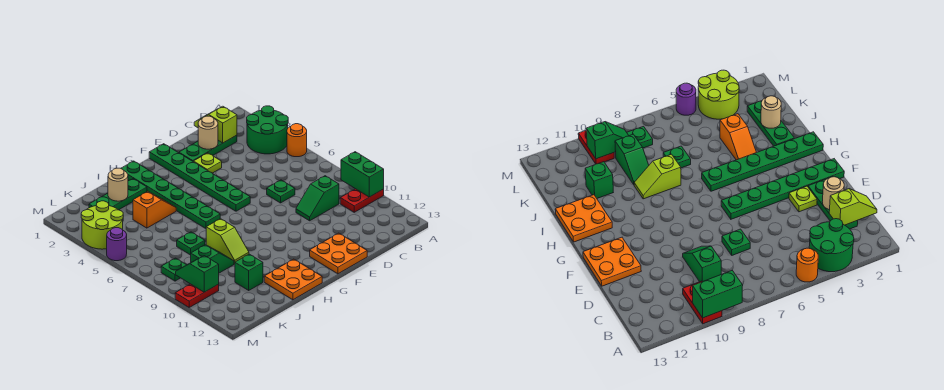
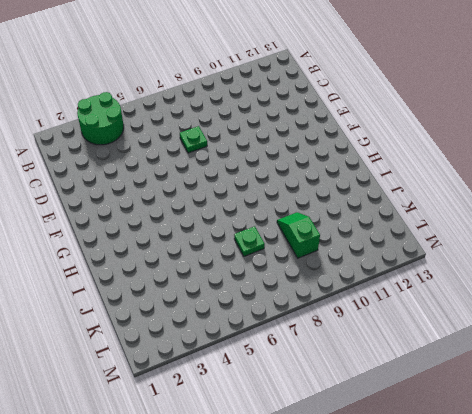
none -> orange 1x1 round brick [287,124,307,157]
none -> red 1x2 plate [340,189,384,212]
none -> green 1x3 plate [179,135,237,162]

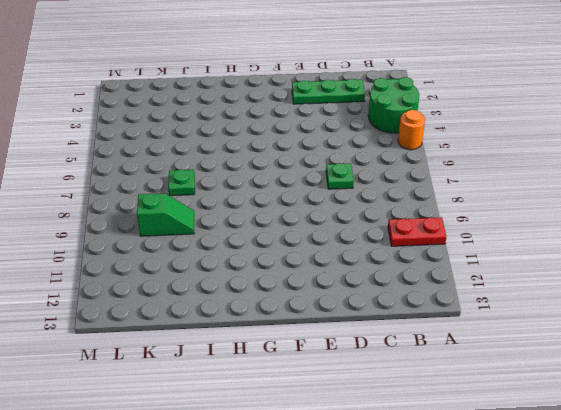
none -> green 1x2 slope [296,176,339,221]
none -> lime 1x1 plate [194,153,222,173]
none -> orange 2x2 plate [310,233,367,274]

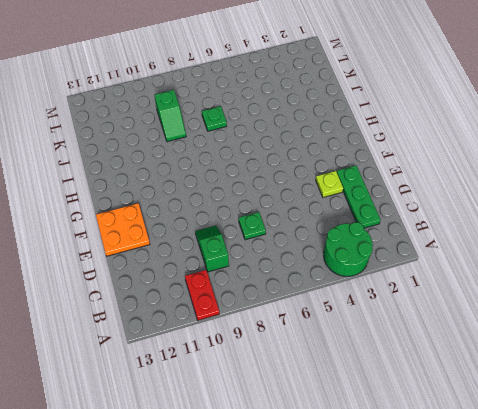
none -> orange 1x1 round brick [287,124,307,157]
none -> green 1x6 plate [149,144,250,211]
none -> green 1x6 plate [121,161,220,228]

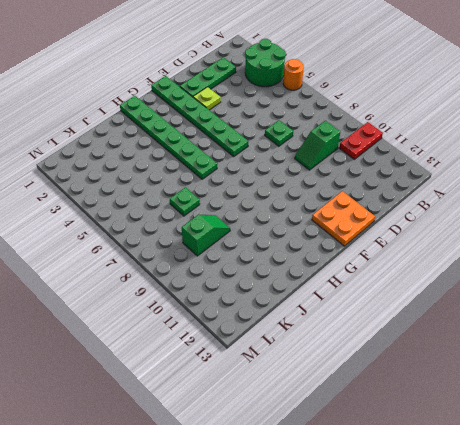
none -> orange 2x2 plate [264,259,322,300]
none -> green 1x3 plate [89,179,147,210]
none -> orange 1x2 slope [133,191,176,228]

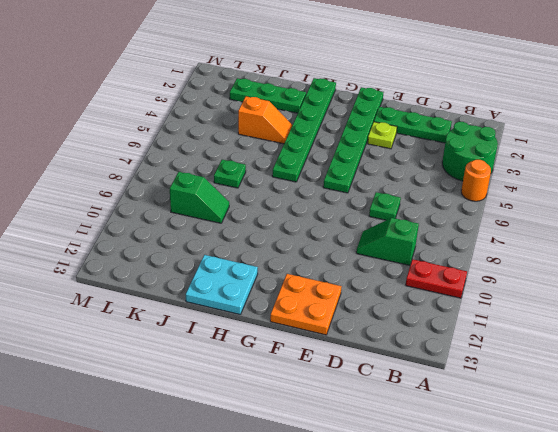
cyan 2x2 plate [186,255,258,314] -> orange 2x2 plate [264,259,322,300]
none -> lime 1x2 slope [206,219,249,264]
none -> green 1x1 brick [235,254,263,290]
none -> lime 2x2 round brick [81,201,123,249]

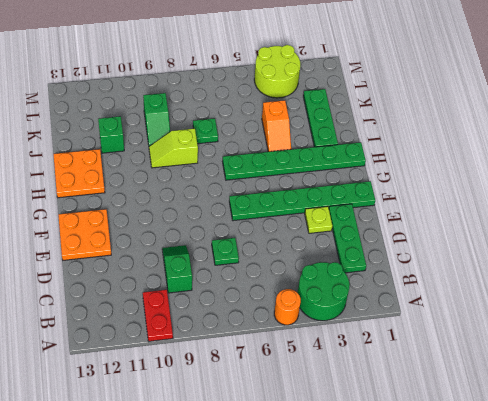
none -> green 1x1 plate [161,258,186,281]
none -> red 1x2 plate [175,284,219,307]
none -> purple 1x1 round brick [107,228,127,261]

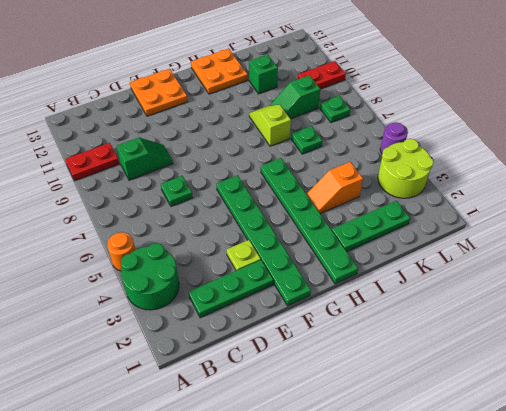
none -> green 1x2 brick [341,152,384,197]
none -> lime 1x2 slope [194,106,237,143]
none -> tan 1x1 round brick [198,116,218,149]

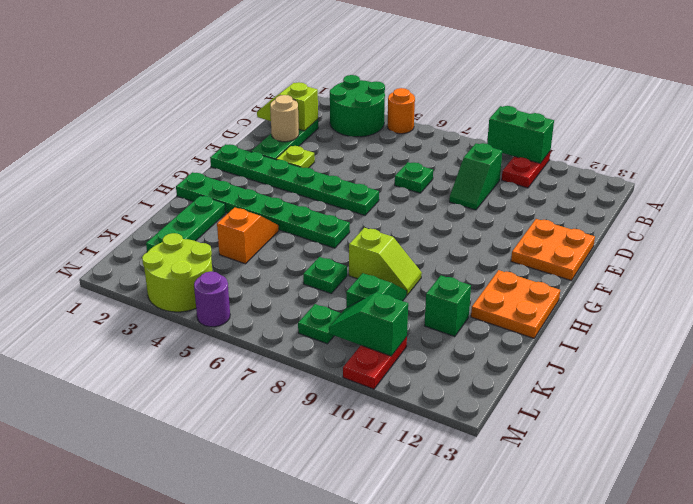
none -> tan 1x1 round brick [108,168,128,201]

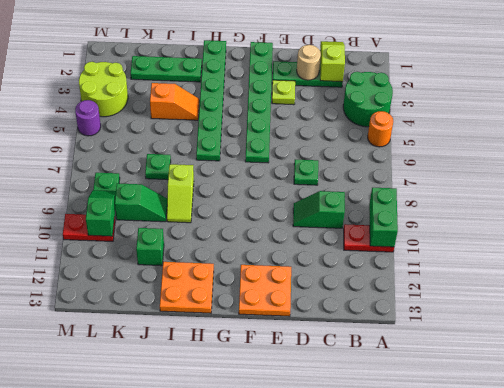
none -> tan 1x1 round brick [108,168,128,201]

